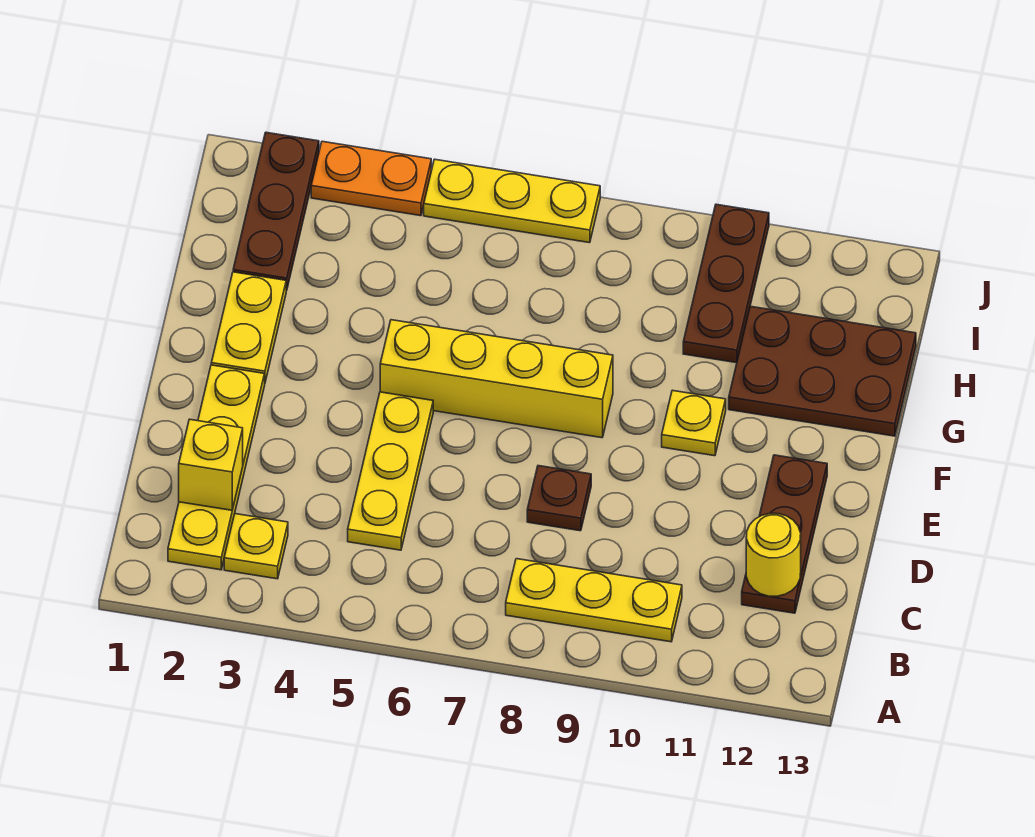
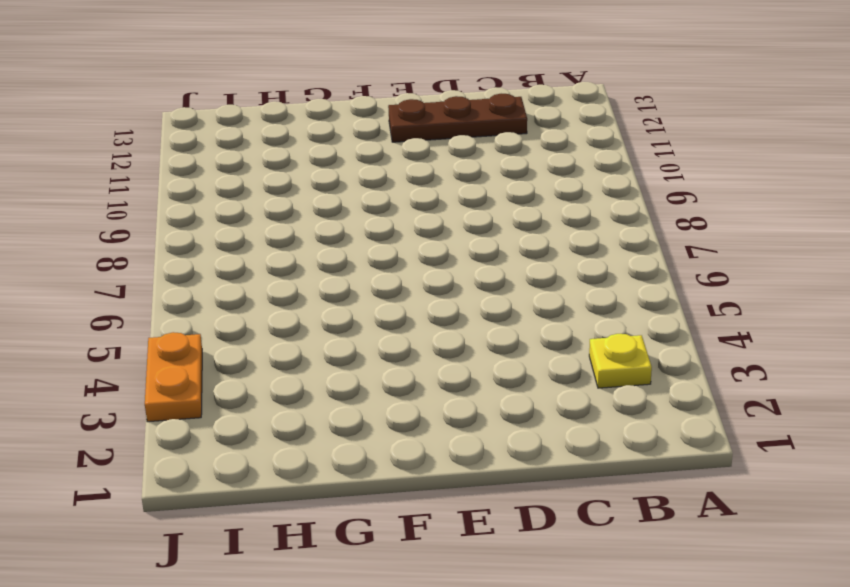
none -> yellow 1x4 plate [168,365,265,570]
none -> yellow 1x3 plate [506,559,682,642]
none -> yellow 1x3 plate [348,392,433,550]

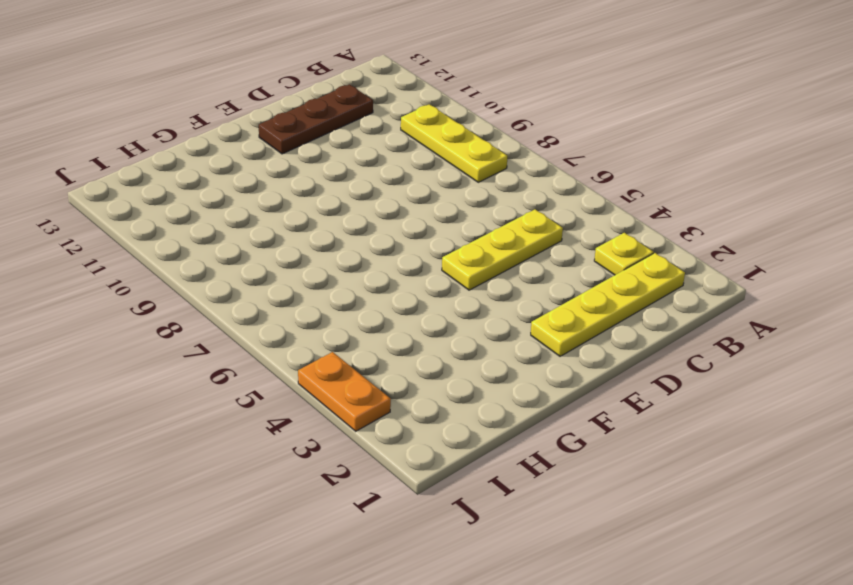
none -> brown 1x1 plate [527,466,591,531]
none -> yellow 1x2 plate [211,272,287,382]
none -> yellow 1x4 brick [380,320,613,438]

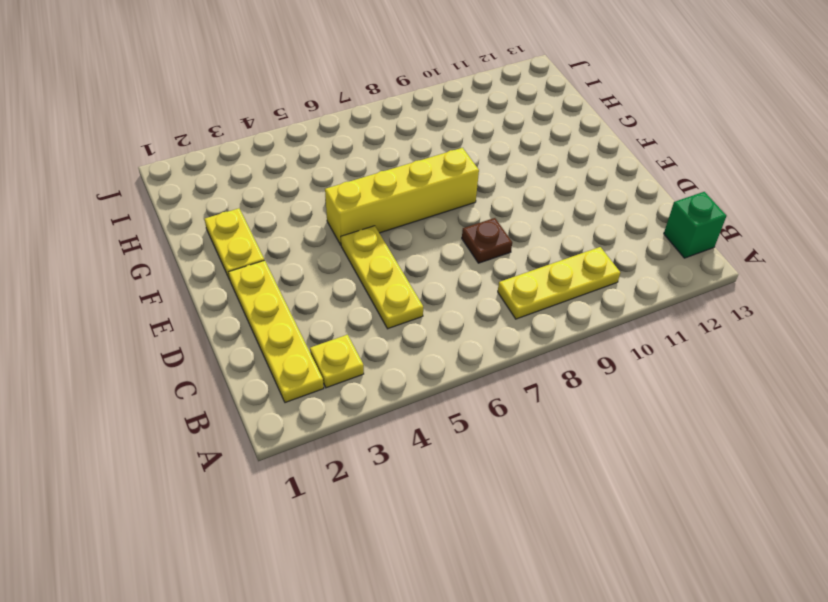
green 1x1 brick [664,192,726,258] -> none
none -> brown 1x3 plate [742,455,827,613]
none -> yellow 1x1 plate [662,390,726,456]
none -> brown 2x3 plate [729,306,916,436]

